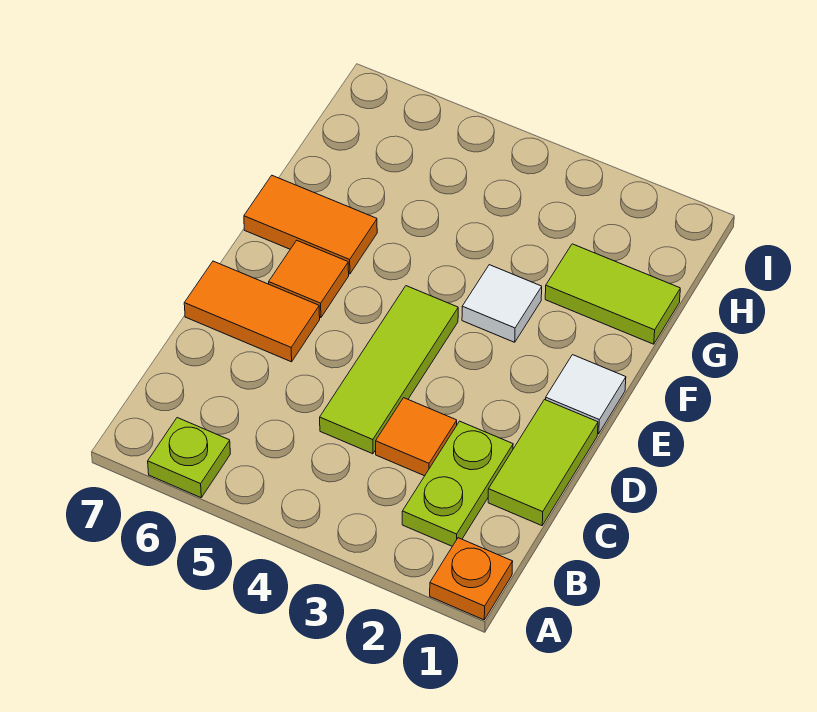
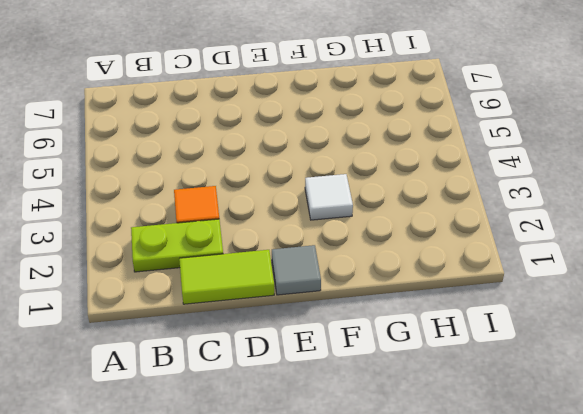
grey 1x1 tile [272,245,321,295] -> white 1x1 tile [546,355,626,434]
none -> orange 1x1 plate [430,538,513,620]
none -> lime 1x1 plate [148,418,230,498]
none -> lime 1x3 tile [320,286,458,454]

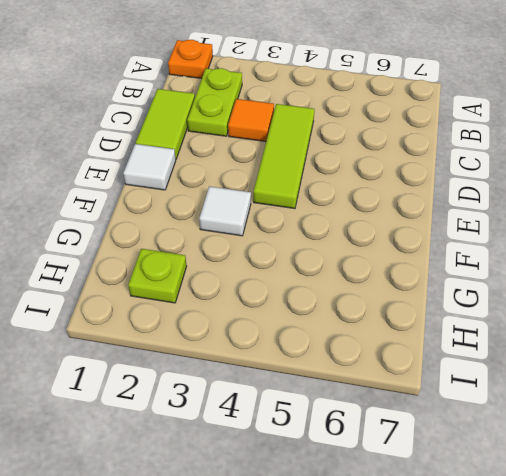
lime 1x1 plate [128,249,187,303] -> lime 1x1 plate moved to [148,418,230,498]
none -> orange 1x2 tile [184,261,320,362]
none -> orange 1x1 tile [269,240,349,318]
none -> orange 1x2 tile [244,176,377,274]

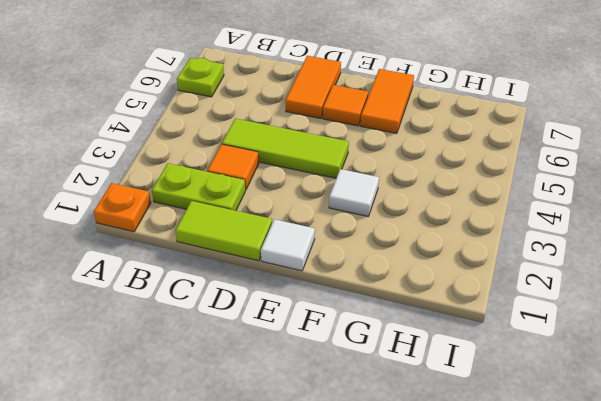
none -> lime 1x2 tile [545,244,680,344]

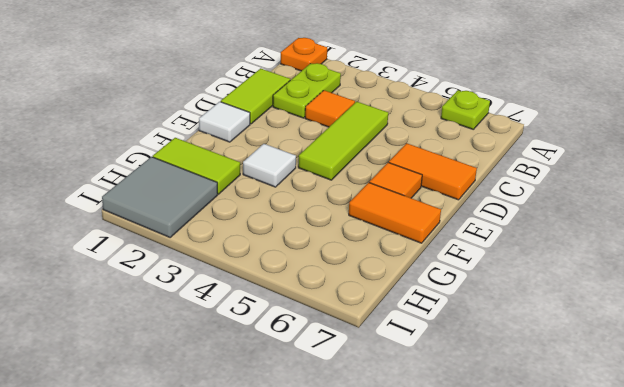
grey 2x2 tile [102,157,218,237] -> none

